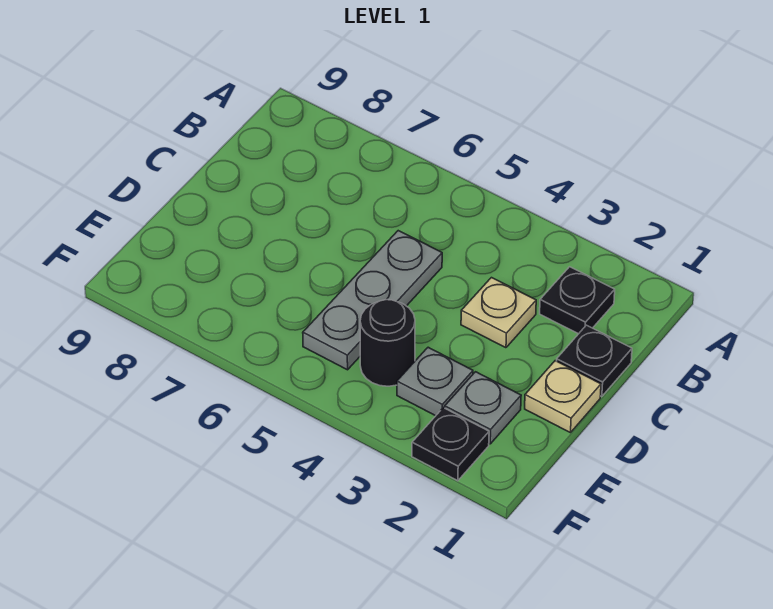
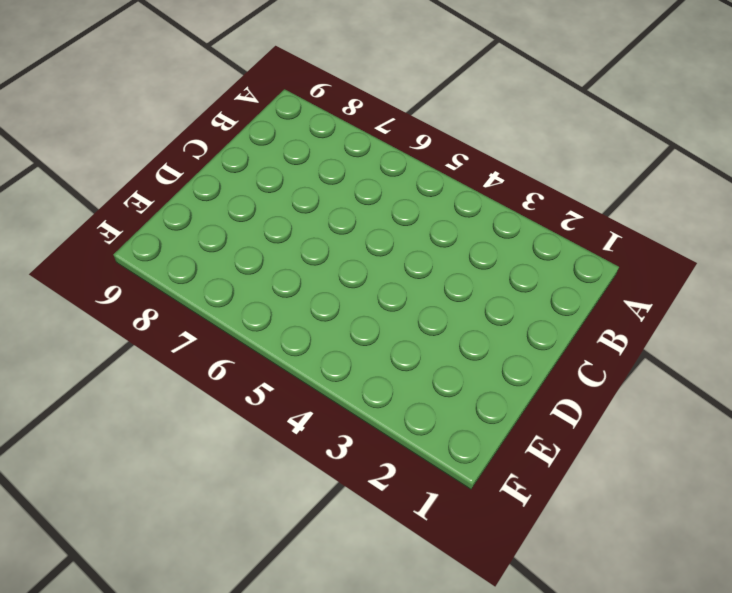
none -> black 1x1 plate [540,267,615,334]
none -> black 1x1 plate [557,325,632,397]

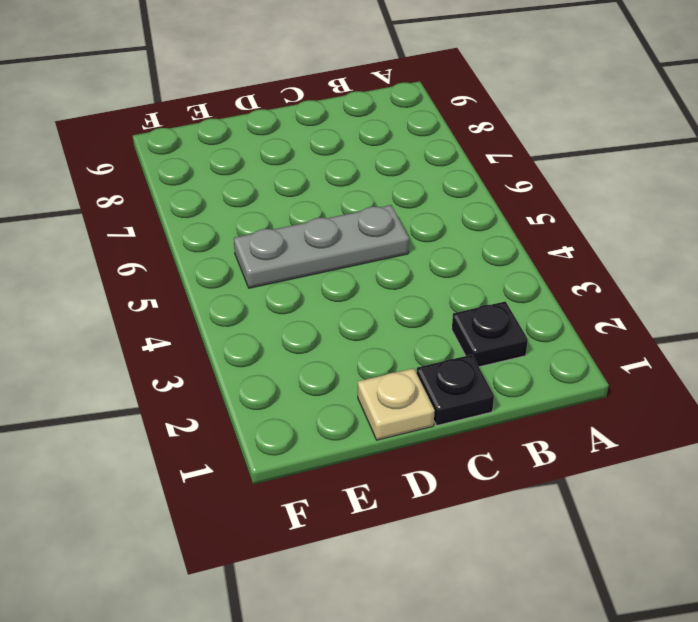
none -> tan 1x1 plate [461,278,536,348]
none -> grey 1x1 plate [445,372,521,444]

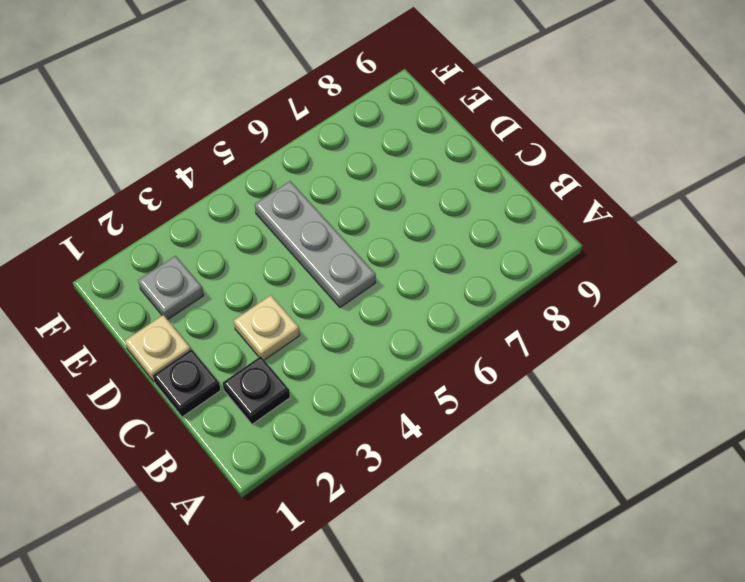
none -> grey 1x1 plate [397,347,473,416]
none -> black 1x1 round brick [360,300,415,386]

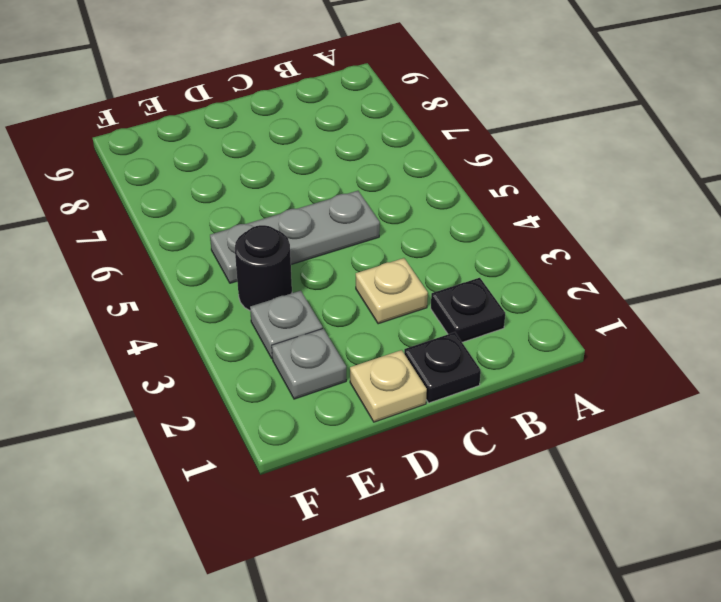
none -> black 1x1 plate [412,408,489,481]

